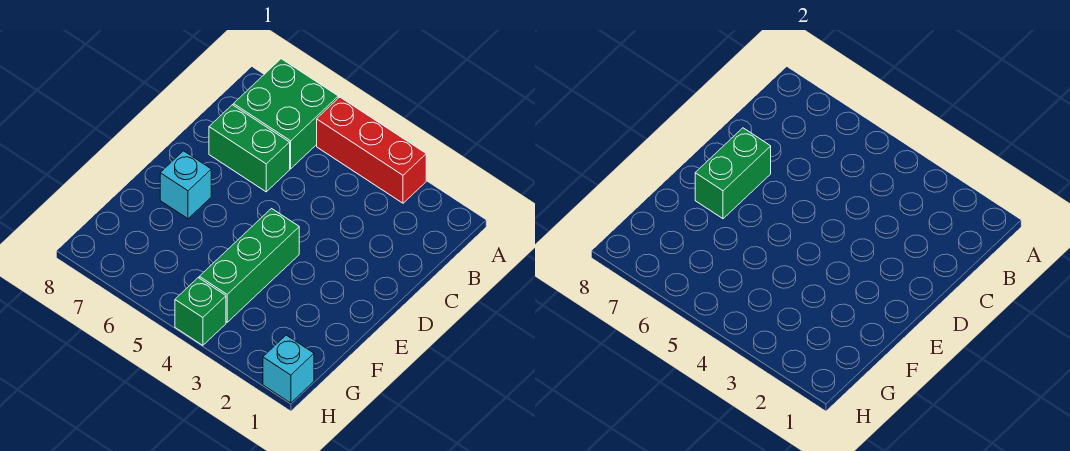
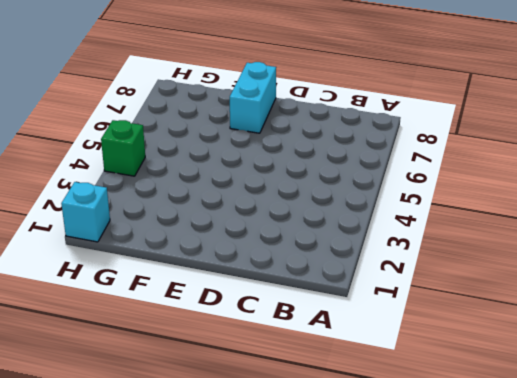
cyan 1x2 brick [230,62,276,133] -> cyan 1x1 brick [160,151,211,219]
none -> red 1x3 brick [317,97,426,203]
none -> green 2x2 brick [233,59,338,169]

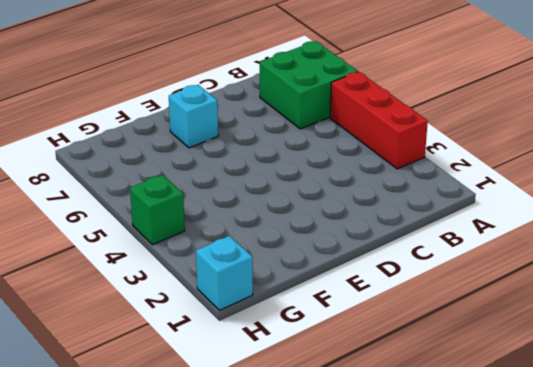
none -> green 1x2 brick [209,105,290,192]
none -> green 1x3 brick [199,209,299,322]

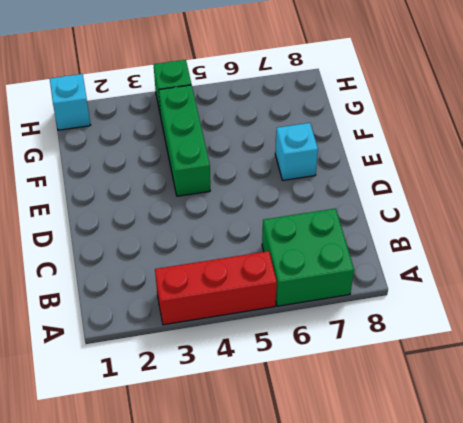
none -> green 1x2 brick [209,105,290,192]
none -> green 1x2 brick [695,128,771,219]

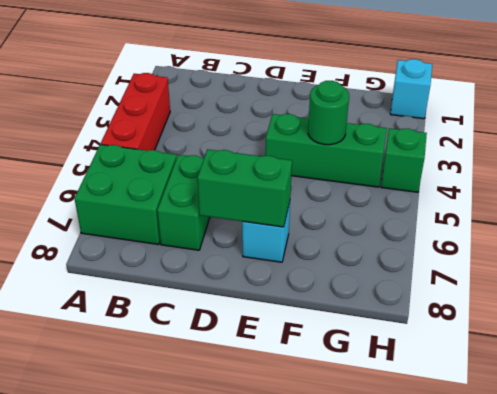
green 1x1 round brick [308,81,349,145] -> none

